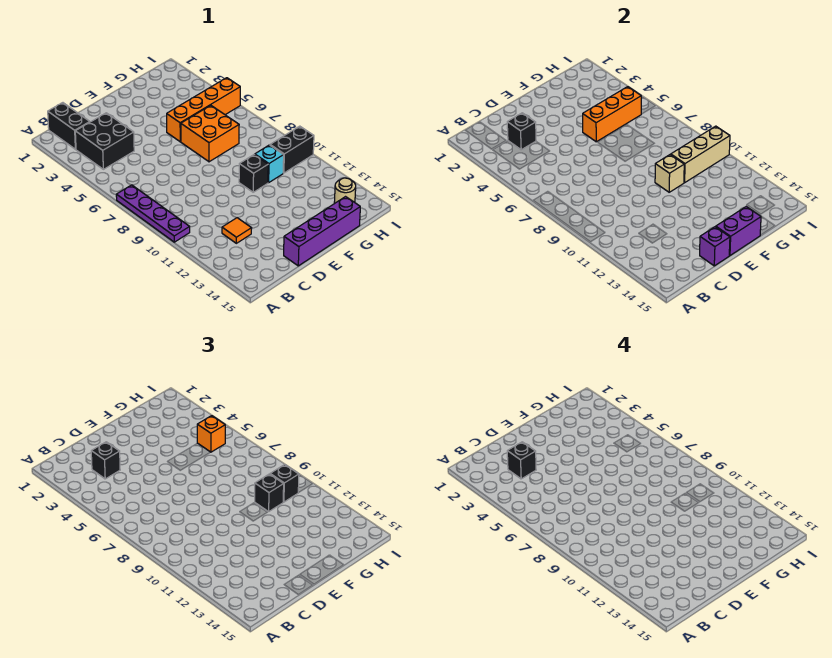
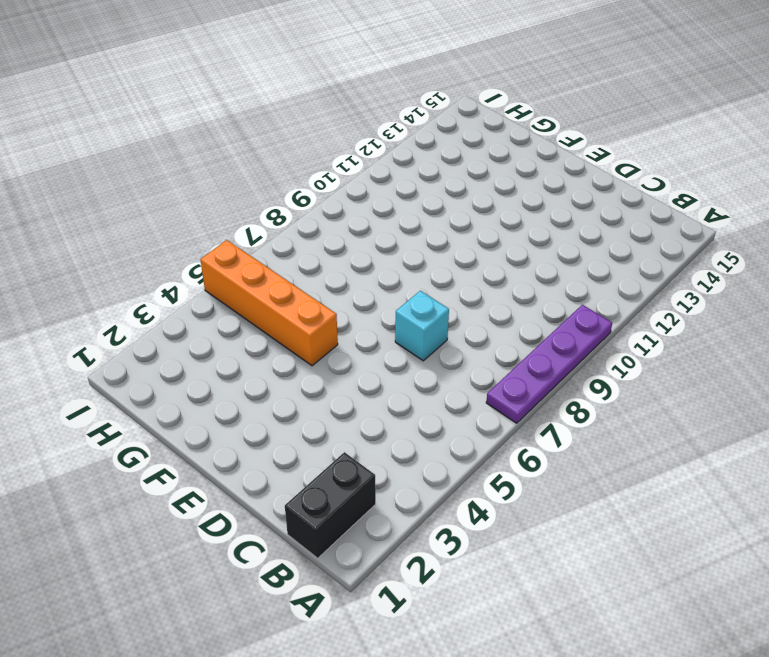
cyan 1x1 brick [395,291,449,361] -> cyan 1x1 brick moved to [255,145,284,183]
none -> black 2x2 brick [75,113,134,169]
none -> orange 1x1 tile [222,218,252,243]
none -> purple 1x4 brick [284,197,360,266]

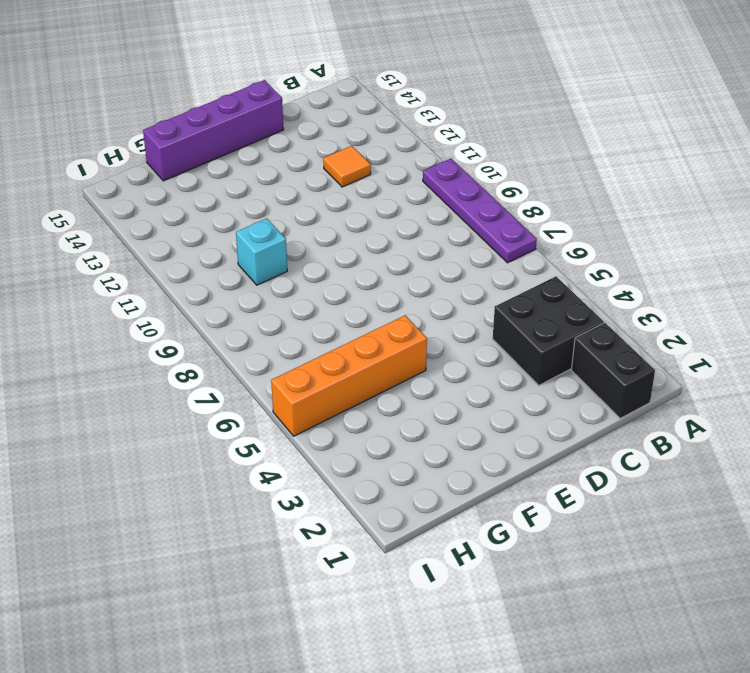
none -> orange 2x2 brick [181,105,239,162]
none -> black 1x1 brick [239,155,268,192]
none -> black 1x2 brick [270,126,314,173]

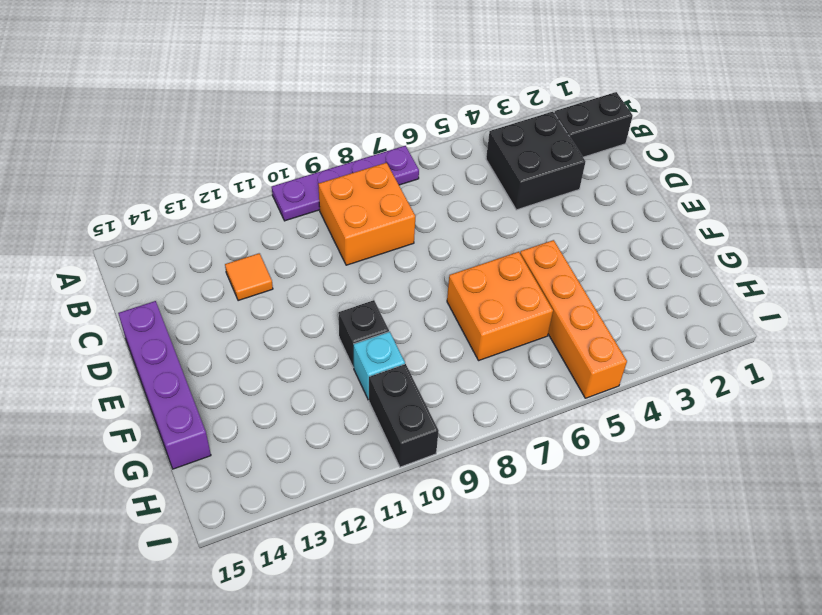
orange 2x2 brick [318,163,415,265] -> none
none -> tan 1x1 round brick [334,178,356,204]
none -> black 1x1 brick [507,113,536,150]
none -> purple 1x1 brick [700,227,730,266]

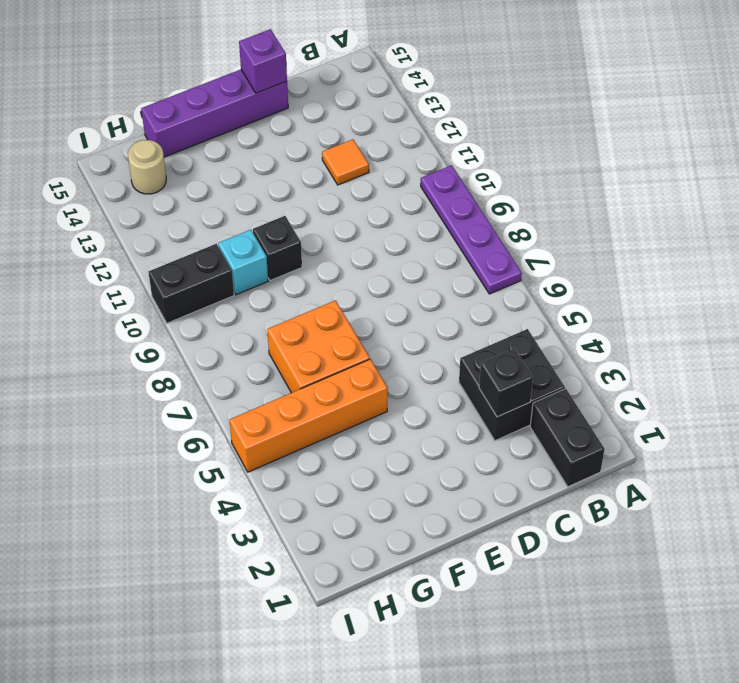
none -> purple 1x2 brick [716,207,761,256]
none -> orange 1x3 brick [583,87,641,142]
none -> tan 1x1 brick [655,155,684,192]

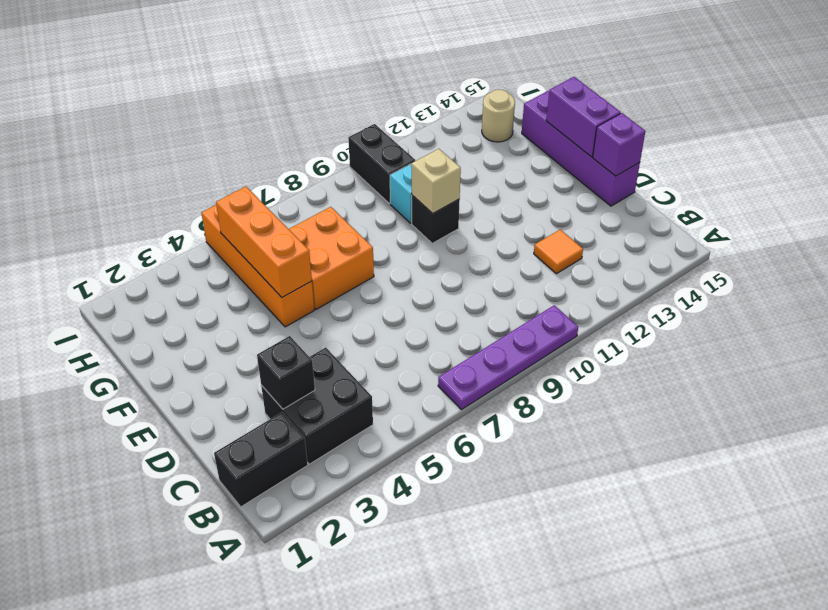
none -> tan 1x3 brick [671,126,730,183]
none -> black 1x1 brick [91,442,120,479]
none -> black 1x1 brick [255,474,284,512]

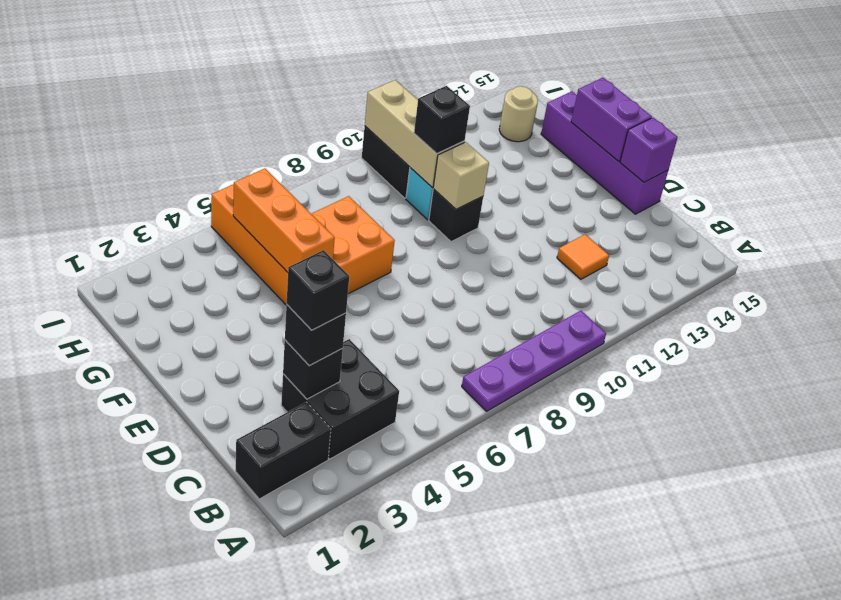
none -> orange 1x1 brick [197,416,225,452]
none -> black 1x1 brick [270,465,299,502]

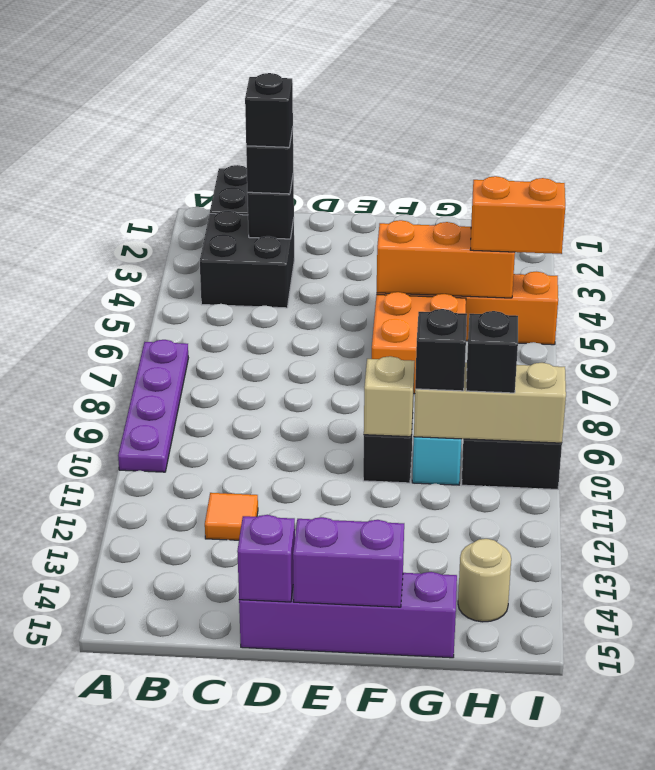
orange 1x2 brick [470,176,565,254] -> orange 1x1 brick [197,416,225,452]

